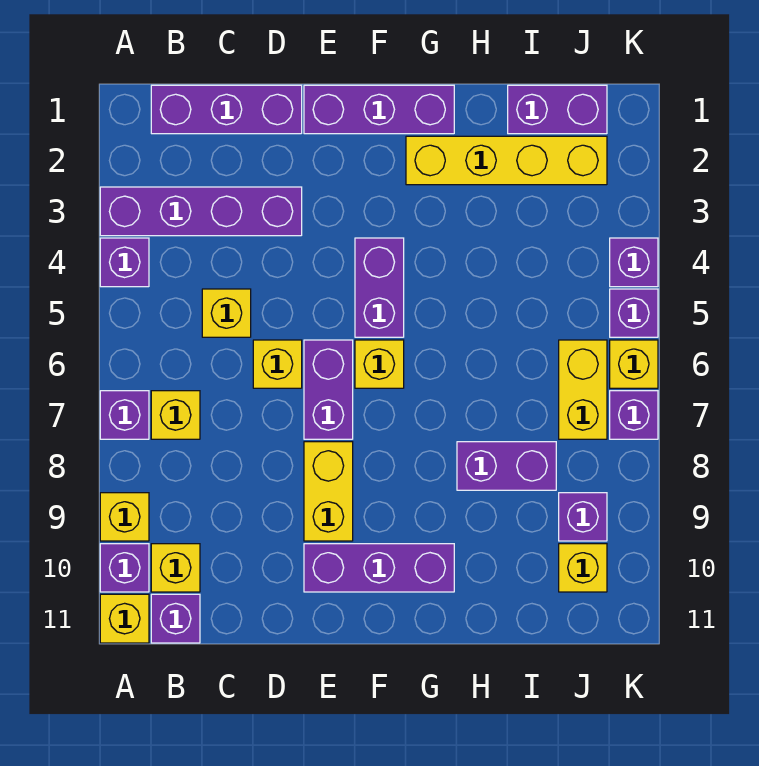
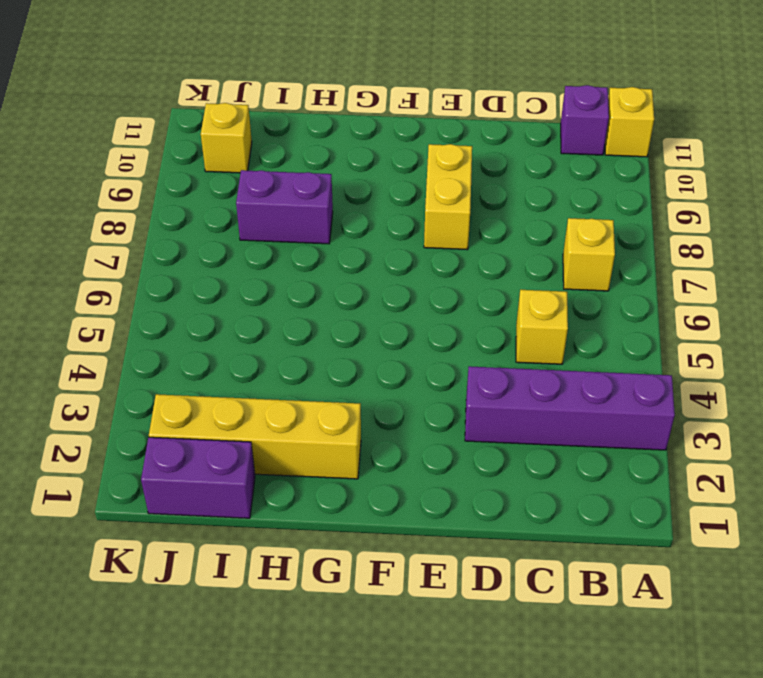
none -> purple 1x1 brick [100,238,149,287]
none -> purple 1x1 brick [100,391,149,439]
none -> yellow 1x1 brick [100,493,149,541]

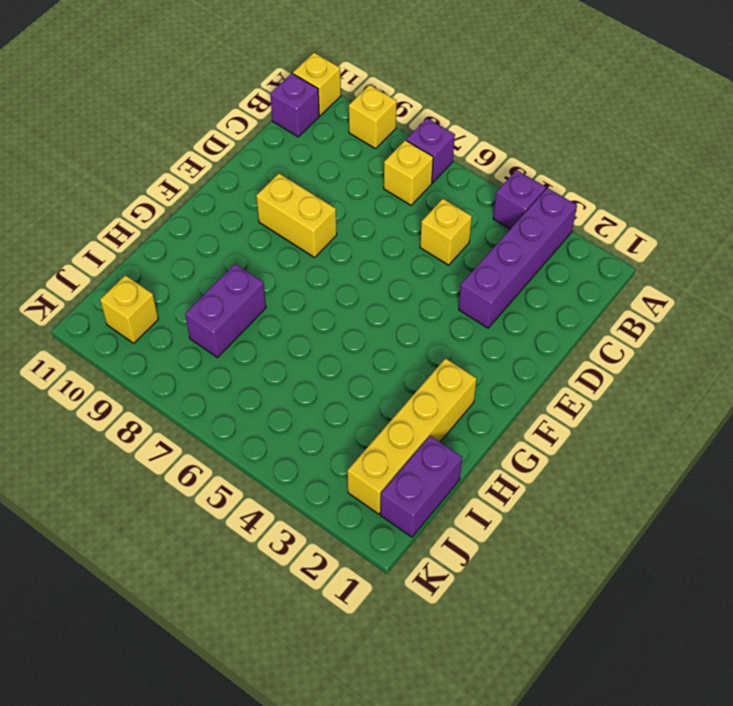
none -> purple 1x1 brick [100,544,149,592]
none -> purple 1x3 brick [151,85,302,134]
none -> yellow 1x1 brick [151,544,200,592]

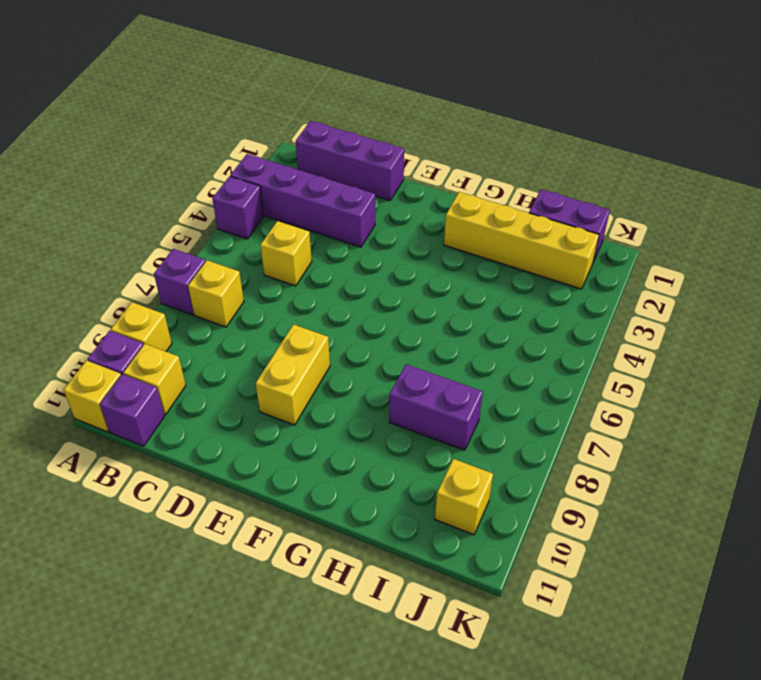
none -> yellow 1x1 brick [253,340,302,388]
none -> purple 1x3 brick [304,85,454,134]
none -> purple 1x2 brick [304,340,353,439]

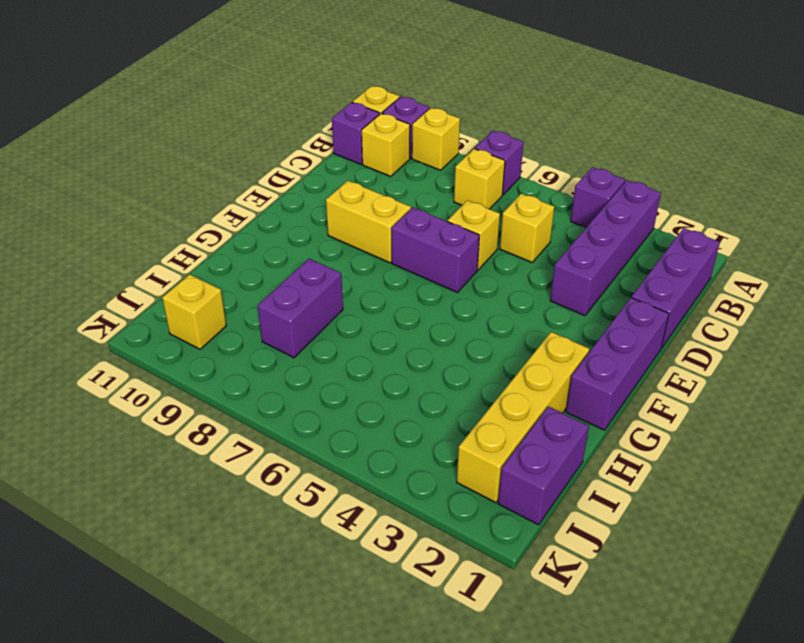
none -> purple 1x3 brick [304,544,454,592]
none -> purple 1x2 brick [355,238,404,337]
none -> yellow 1x1 brick [355,340,404,388]

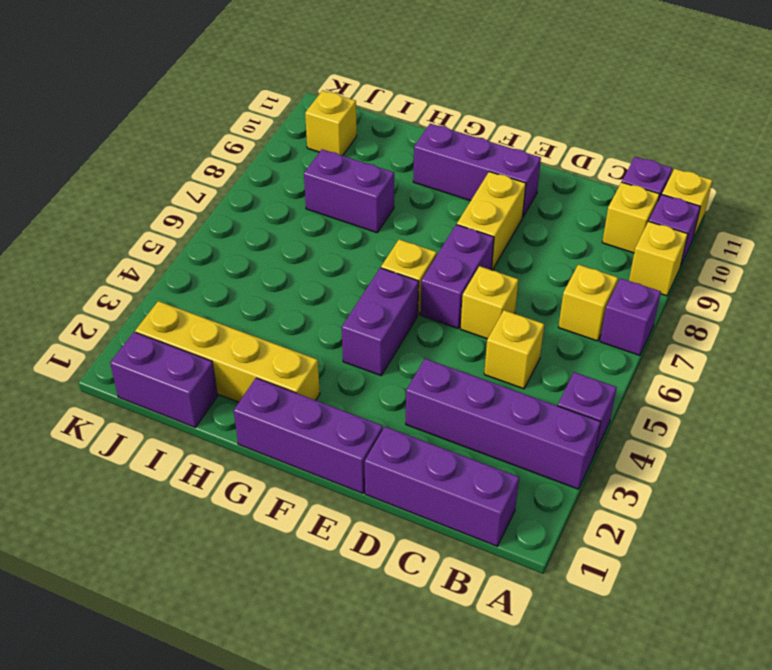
none -> yellow 1x2 brick [559,340,607,439]
none -> purple 1x1 brick [559,493,607,541]
none -> purple 1x1 brick [610,238,658,287]

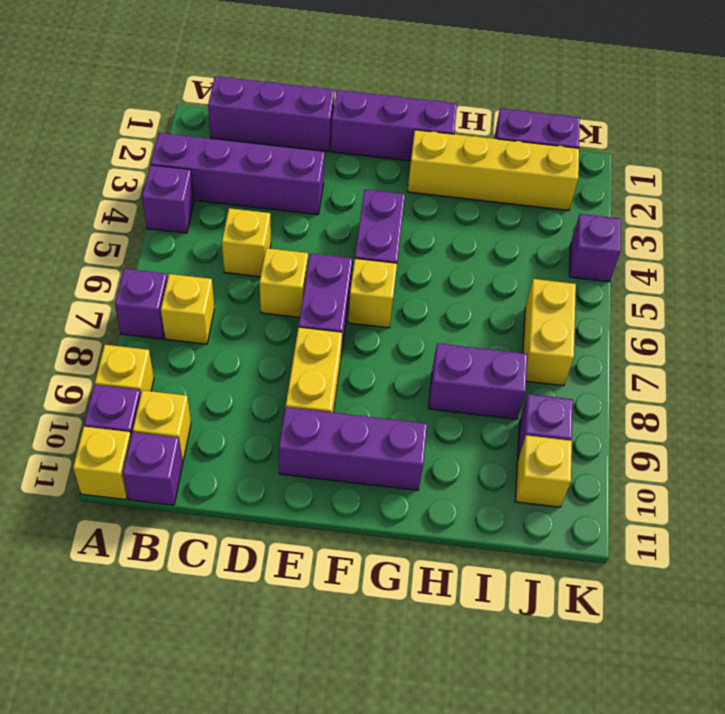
none -> purple 1x1 brick [610,289,658,337]
none -> yellow 1x1 brick [610,340,658,388]
none -> purple 1x1 brick [610,391,658,439]

